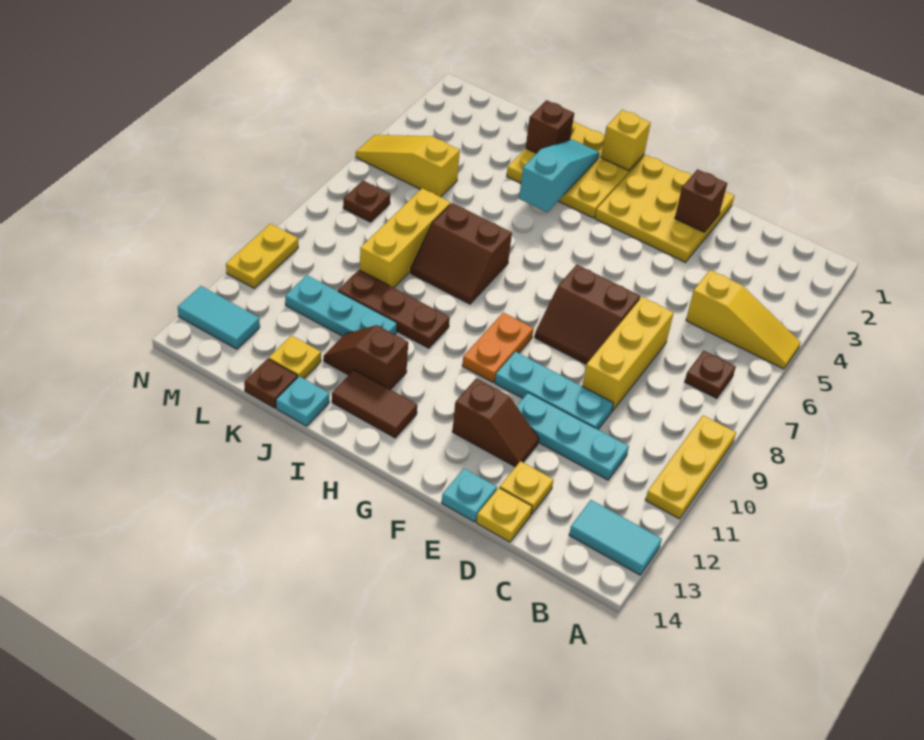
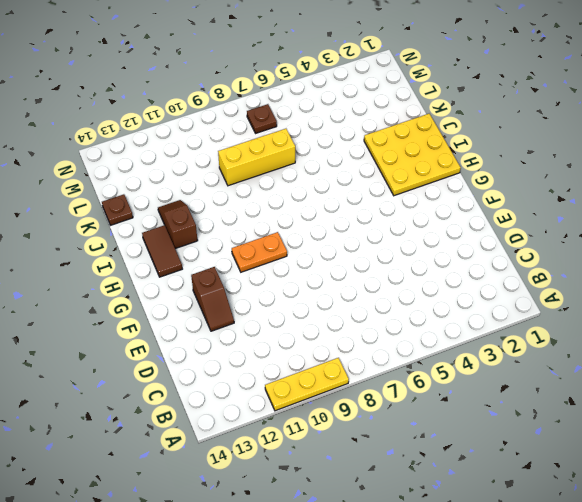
none -> yellow 1x3 slope [686,270,801,369]
none -> cyan 1x2 tile [569,500,662,575]
none -> brown 1x1 plate [685,351,736,398]
none -> cyan 1x3 plate [517,393,629,480]

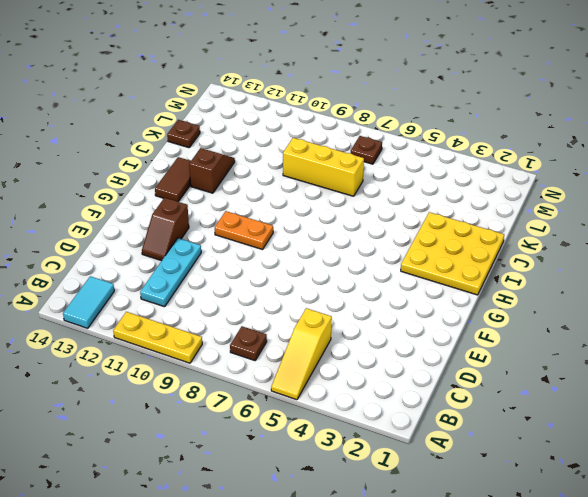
none -> yellow 1x3 brick [582,297,674,411]
none -> cyan 1x3 plate [495,352,614,429]
none -> yellow 1x1 plate [500,461,553,514]
none -> yellow 1x1 plate [476,488,532,542]

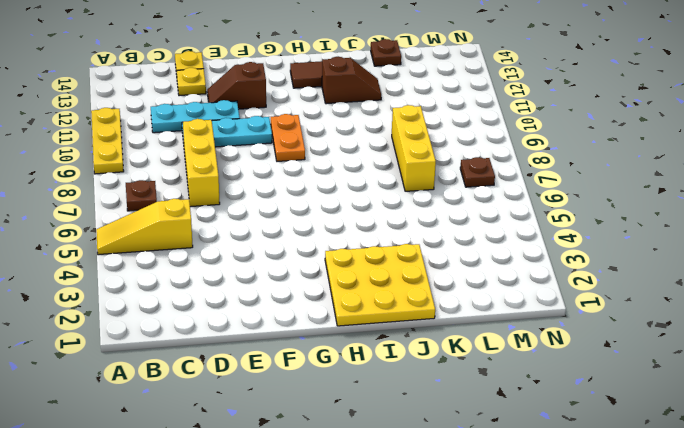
none -> cyan 1x2 tile [569,500,662,575]
none -> yellow 3x3 plate [595,155,734,262]
none -> brown 2x2 slope [535,265,640,364]
none -> cyan 1x1 plate [442,468,497,522]

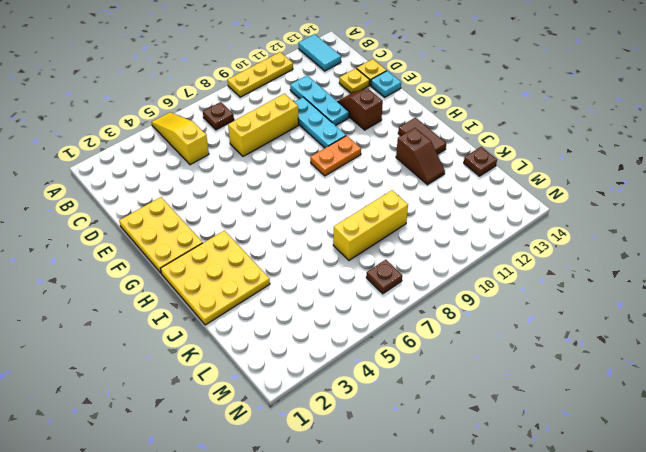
yellow 2x3 plate [119,197,203,273] -> yellow 3x3 plate [595,155,734,262]
none -> brown 2x2 slope [535,265,640,364]
none -> brown 2x2 slope [411,203,512,304]
none -> brown 1x3 plate [338,270,450,348]
none -> cyan 1x3 plate [285,275,397,336]

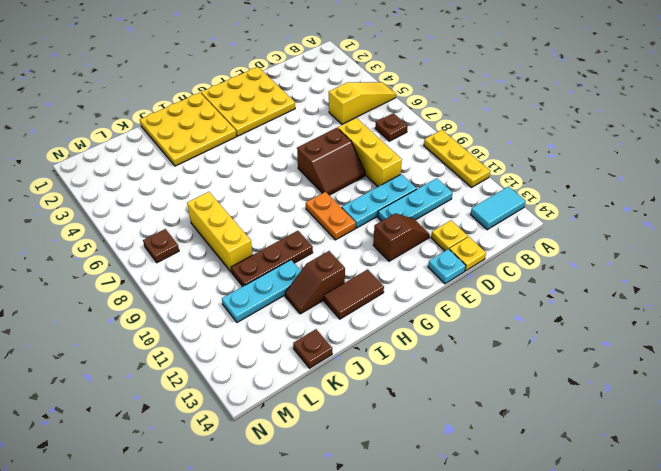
none -> brown 2x2 slope [411,203,512,304]
none -> cyan 1x1 plate [276,376,329,426]
none -> yellow 1x1 plate [269,336,321,379]
none -> yellow 1x3 slope [356,135,460,197]

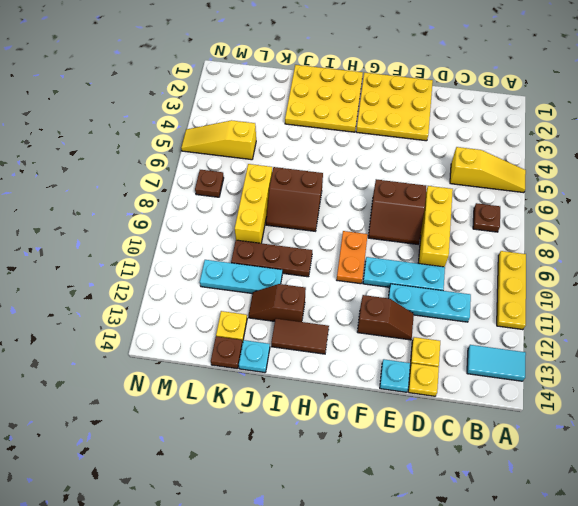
none -> cyan 1x2 tile [178,286,260,349]
none -> yellow 1x2 plate [226,224,298,288]
none -> brown 1x1 brick [675,169,727,232]
none -> yellow 1x1 brick [601,110,651,171]

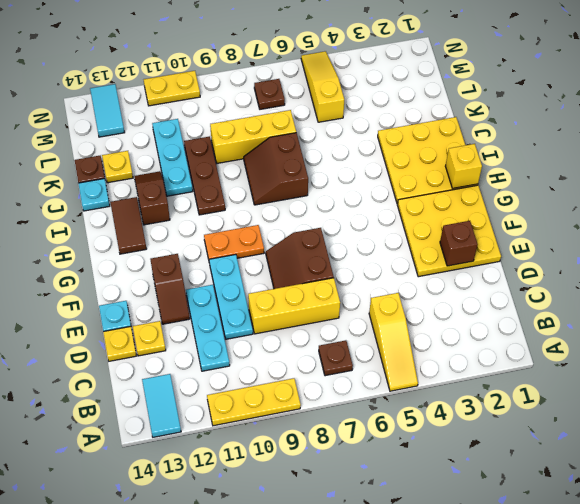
none -> cyan 1x3 slope [519,139,600,212]
none -> brown 1x1 brick [526,100,574,153]

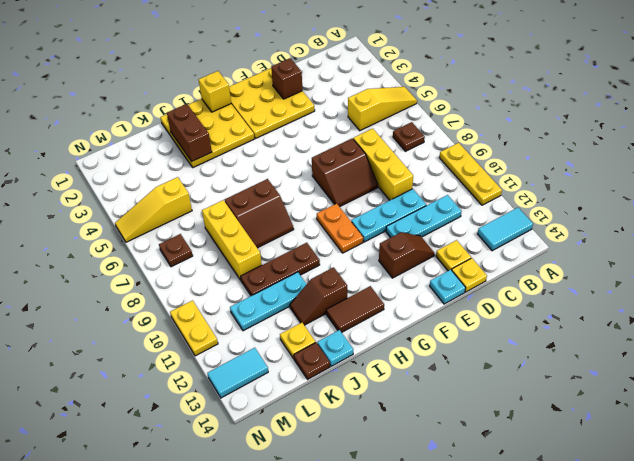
brown 1x2 brick [167,104,212,162] -> brown 1x1 brick [526,100,574,153]
none -> cyan 1x3 slope [519,139,600,212]

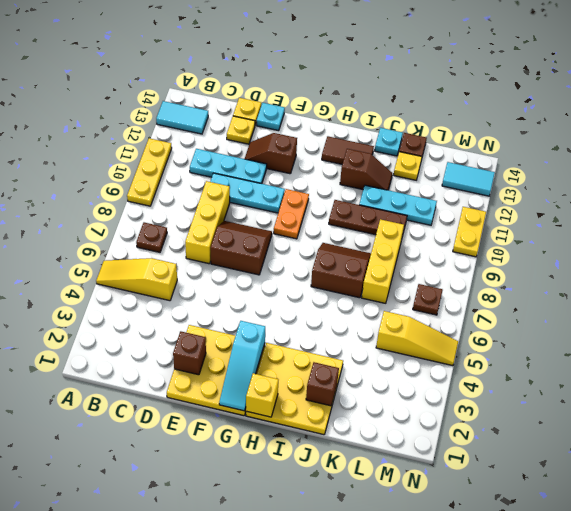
cyan 1x3 slope [219,321,265,411] -> cyan 1x3 slope moved to [519,139,600,212]

